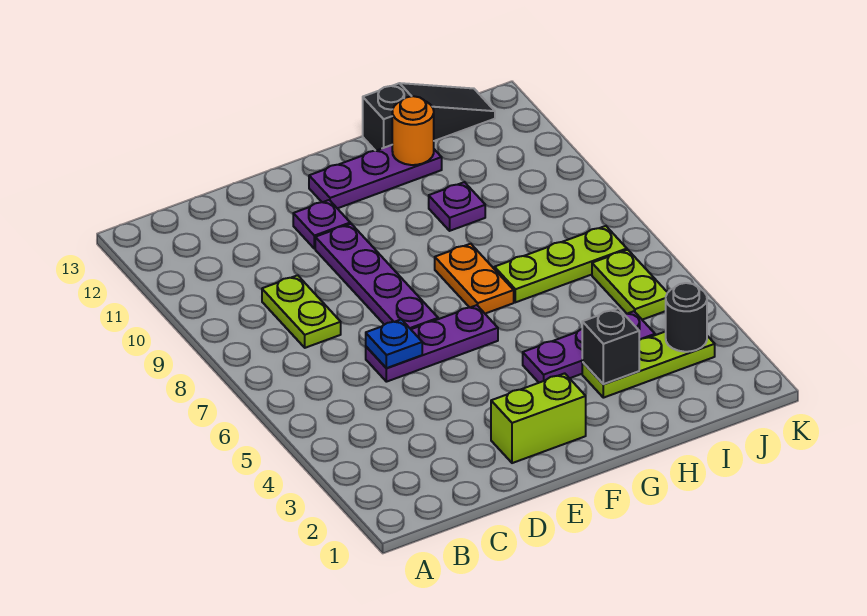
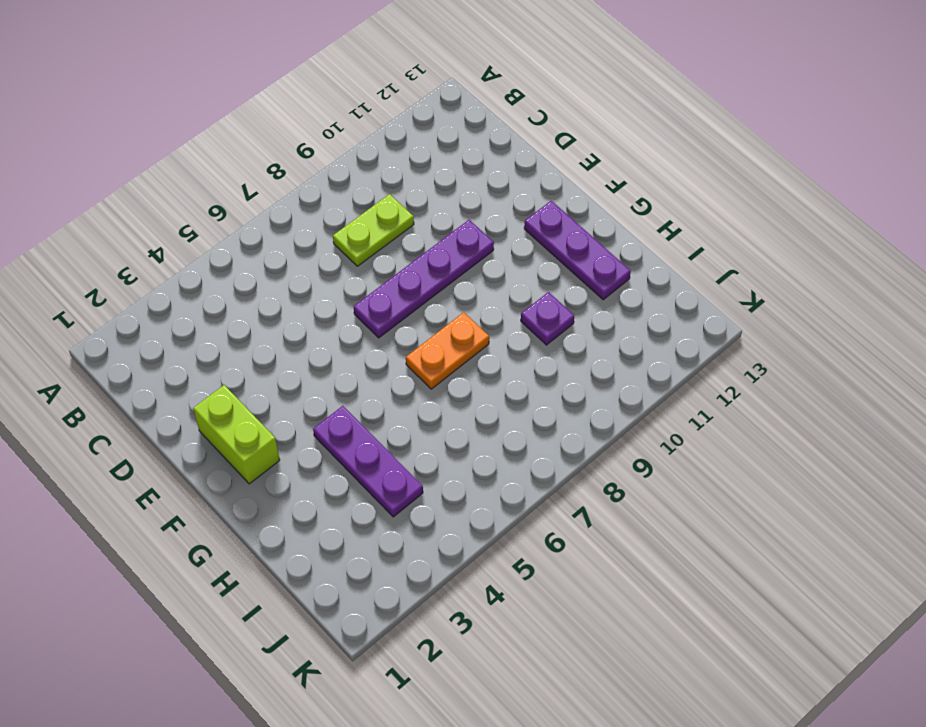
none -> purple 1x3 plate [366,305,498,382]
none -> purple 1x1 plate [293,200,350,249]
none -> lime 1x3 plate [582,331,715,398]

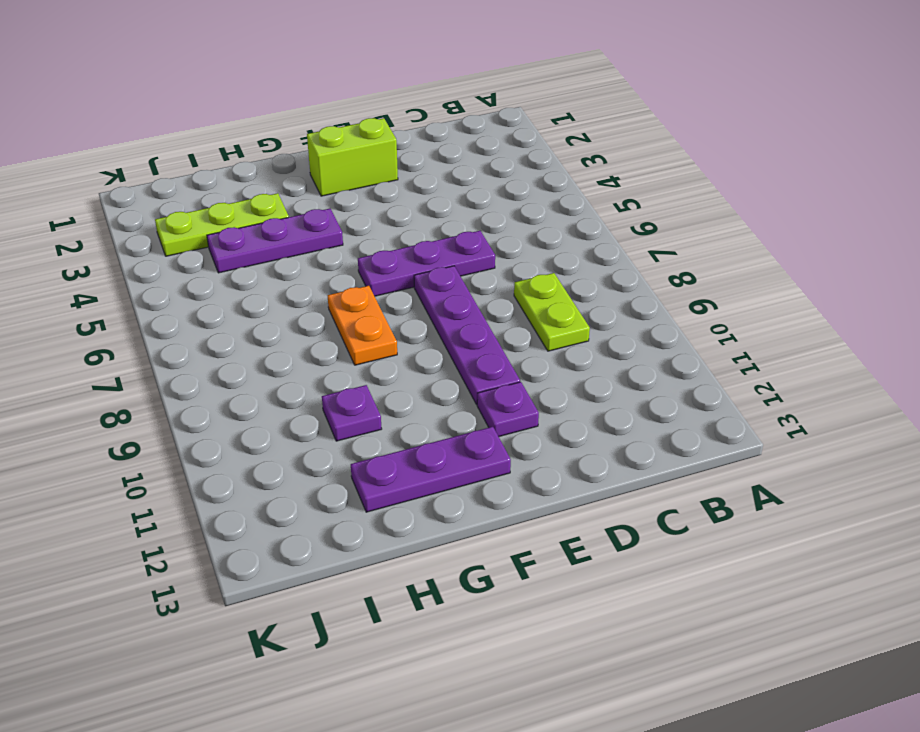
none -> lime 1x3 plate [495,226,627,302]
none -> black 1x3 slope [363,83,495,151]
none -> lime 1x2 plate [592,250,668,320]

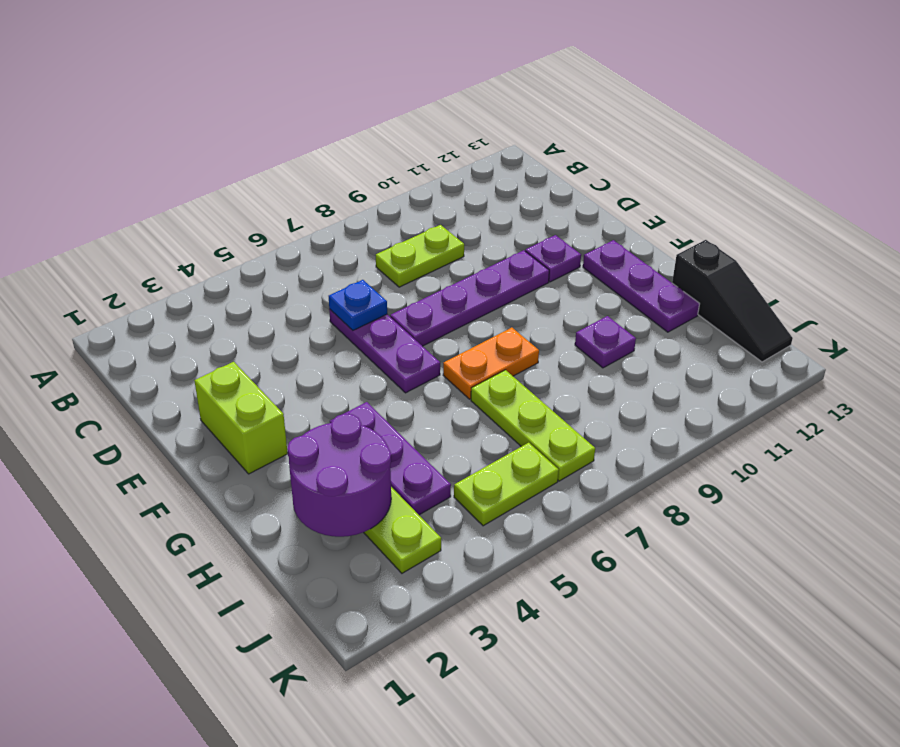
purple 2x2 round brick [287,414,391,537] -> black 1x1 brick [582,308,639,384]
none -> orange 1x1 round brick [392,96,434,165]
none -> black 1x1 round brick [666,283,707,352]

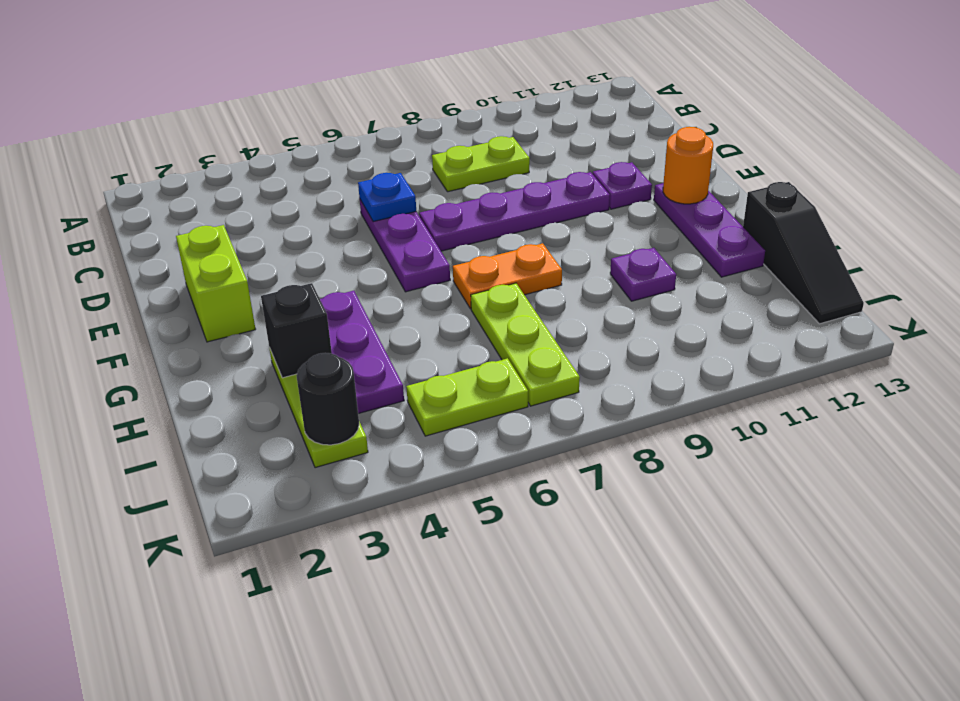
orange 1x1 round brick [663,127,713,204] -> orange 1x1 round brick moved to [392,96,434,165]

